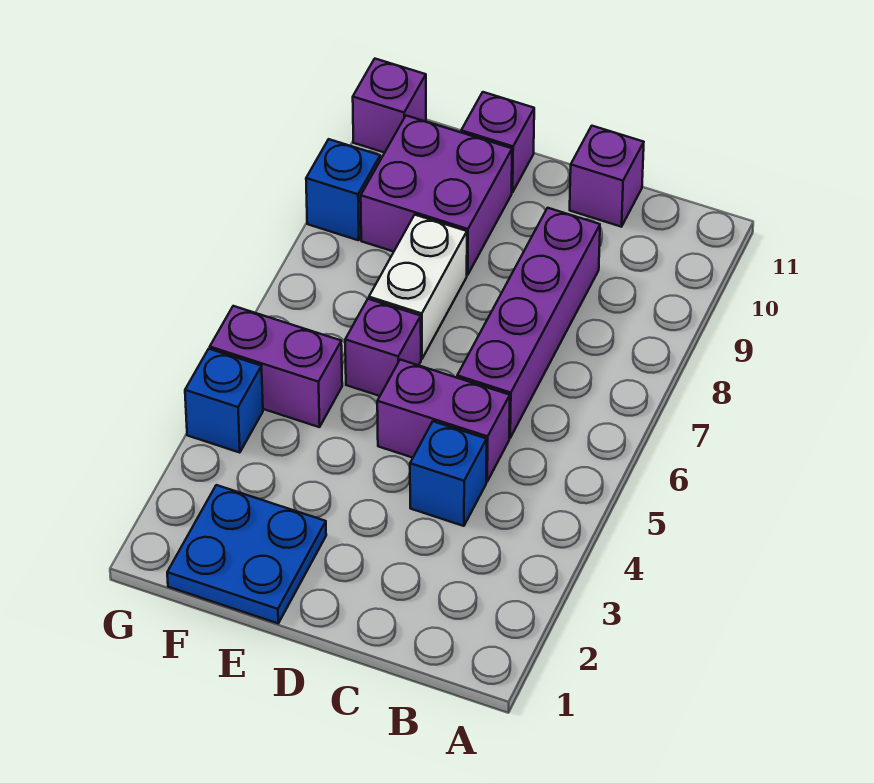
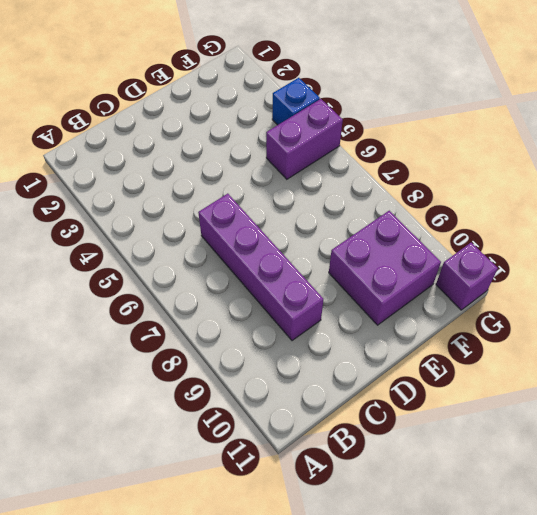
none -> blue 1x1 brick [410,421,487,526]
none -> purple 1x2 brick [377,360,510,482]
none -> purple 1x1 brick [570,126,644,227]

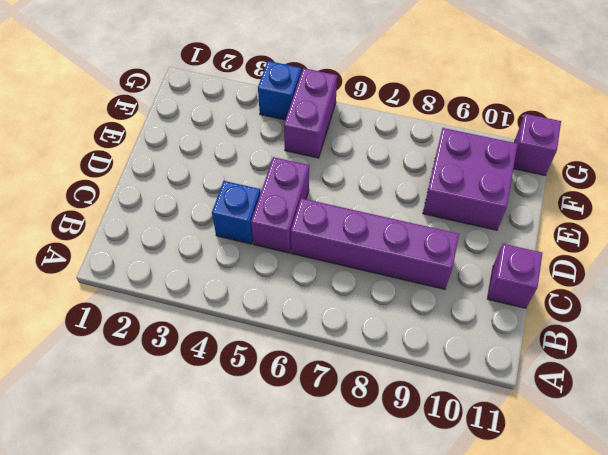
none -> blue 2x2 plate [167,485,326,623]
none -> purple 1x1 brick [345,299,421,396]
none -> white 1x2 brick [369,215,467,359]

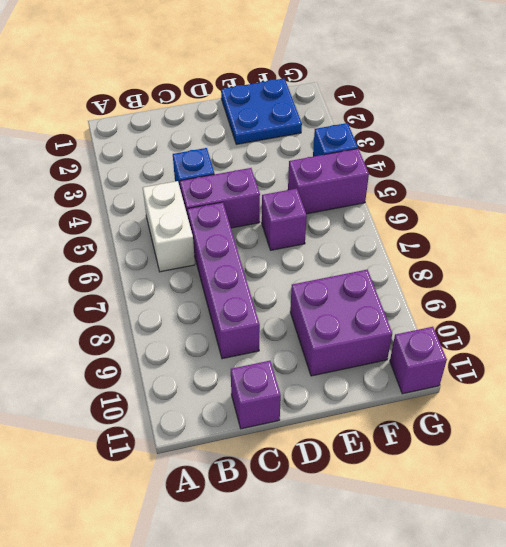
white 1x2 brick [143,181,195,272] -> white 1x2 brick moved to [369,215,467,359]
none -> purple 1x1 brick [461,92,534,193]
none -> blue 1x1 brick [306,139,380,240]

